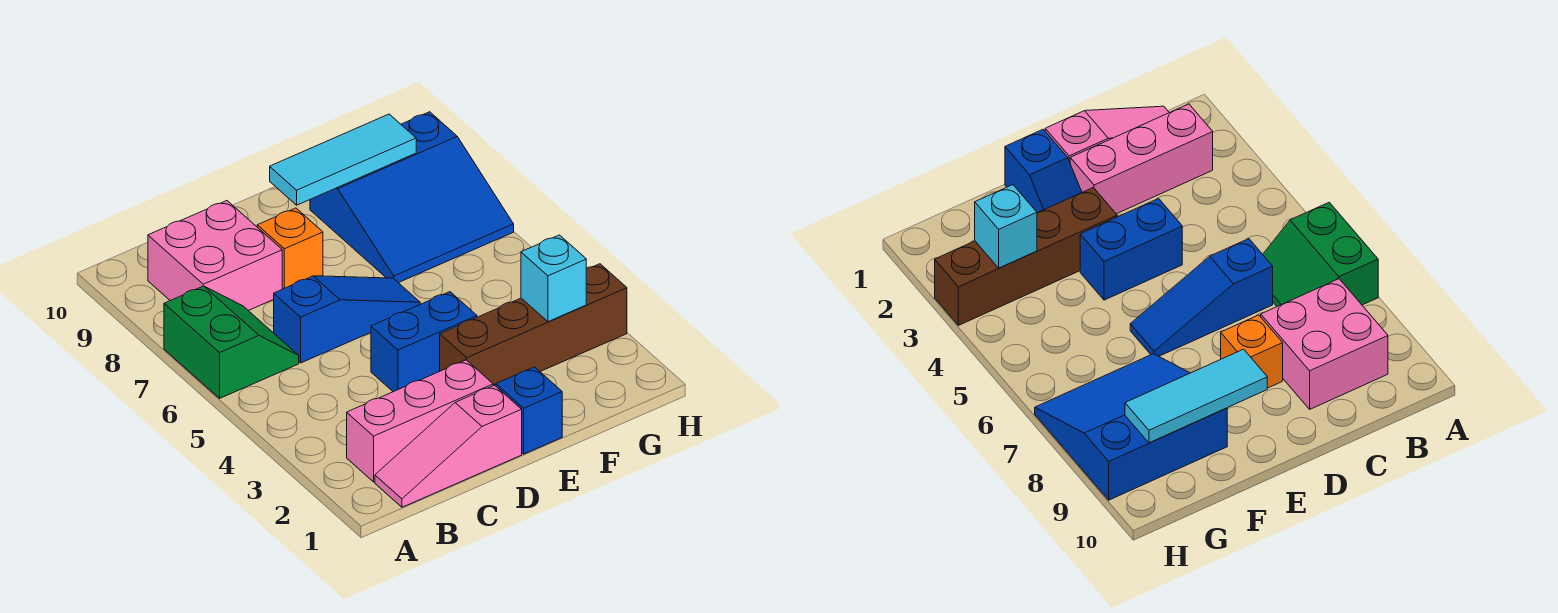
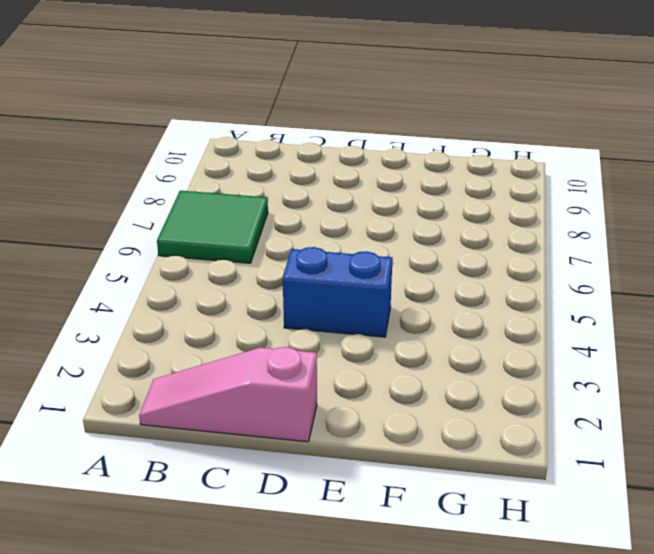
green 2x2 tile [157,191,268,263] -> green 2x2 slope [164,286,299,398]
none -> pink 1x3 brick [347,360,493,482]
none -> pink 2x2 brick [148,201,282,311]
none -> blue 1x3 slope [274,276,420,363]

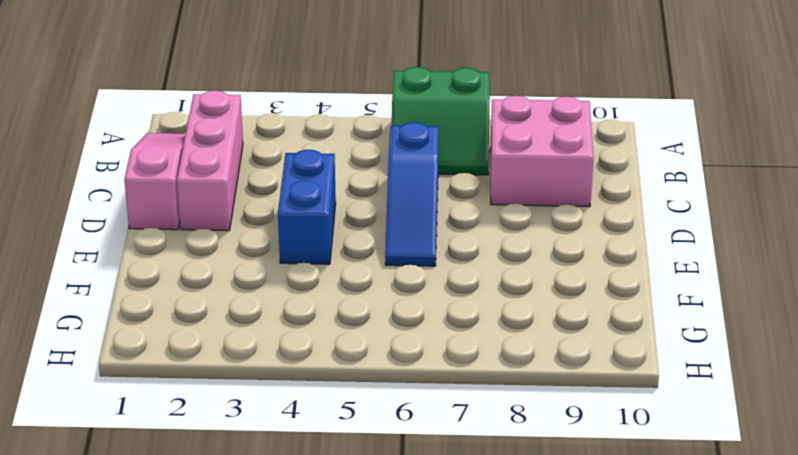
none -> orange 1x1 brick [257,208,323,289]
none -> blue 1x2 slope [493,367,562,454]
none -> brown 1x4 brick [440,264,627,385]

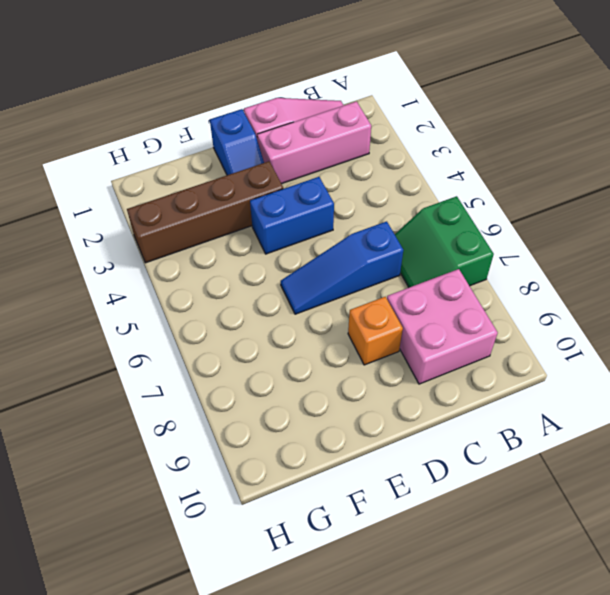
none -> blue 3x3 slope [310,112,514,283]
none -> cyan 1x3 tile [270,114,416,205]
none -> cyan 1x1 brick [521,235,586,322]

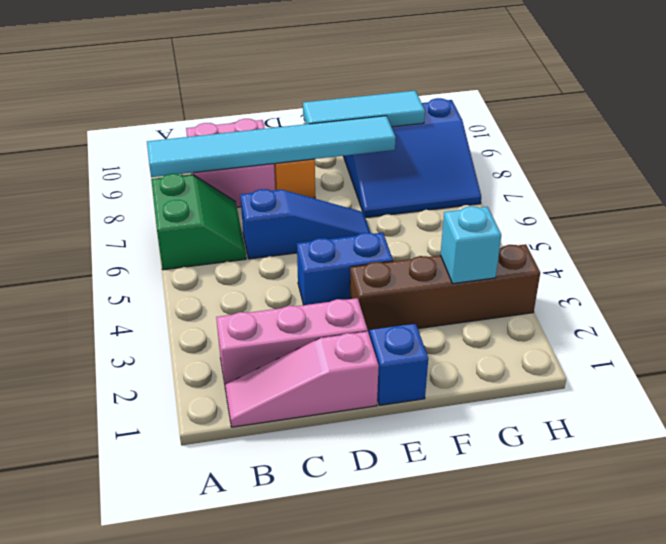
cyan 1x6 tile [147,116,396,177] -> none

